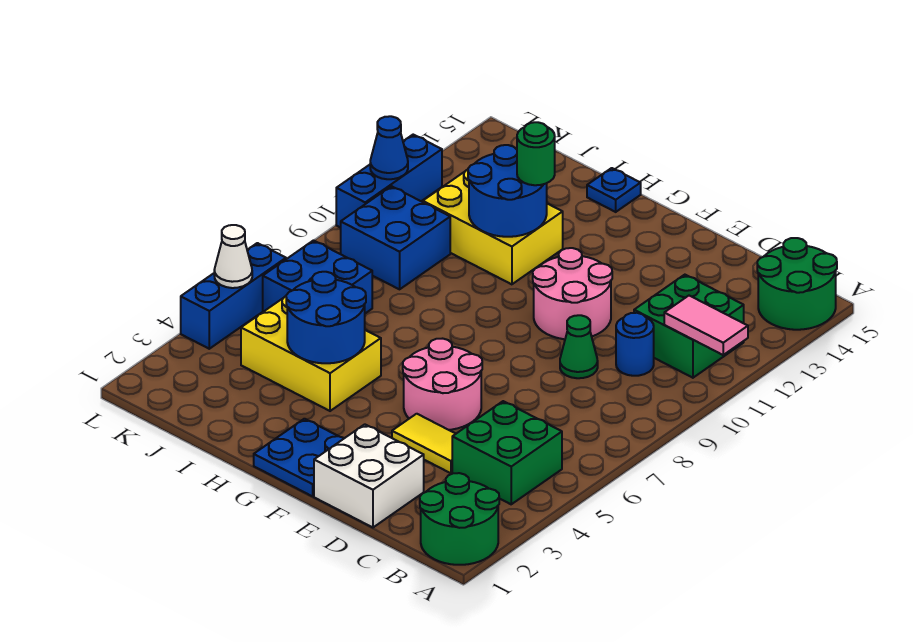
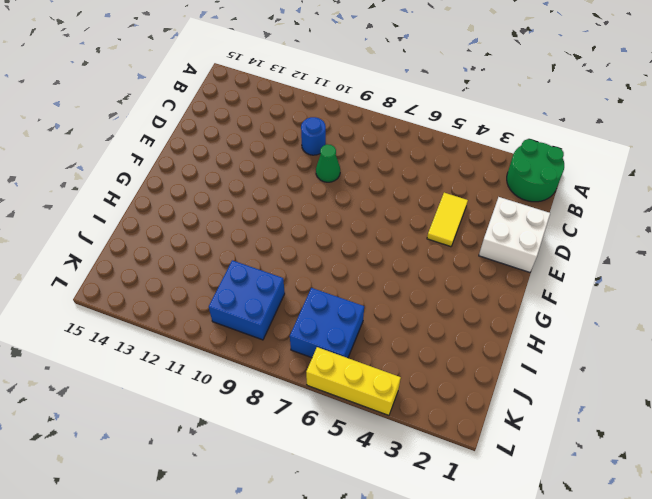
yellow 1x3 brick [306,347,401,415] -> blue 1x3 brick [181,243,286,349]
none -> green 2x2 round brick [757,238,837,330]
none -> green 2x2 brick [452,401,562,504]
none -> green 2x2 brick [634,275,744,378]

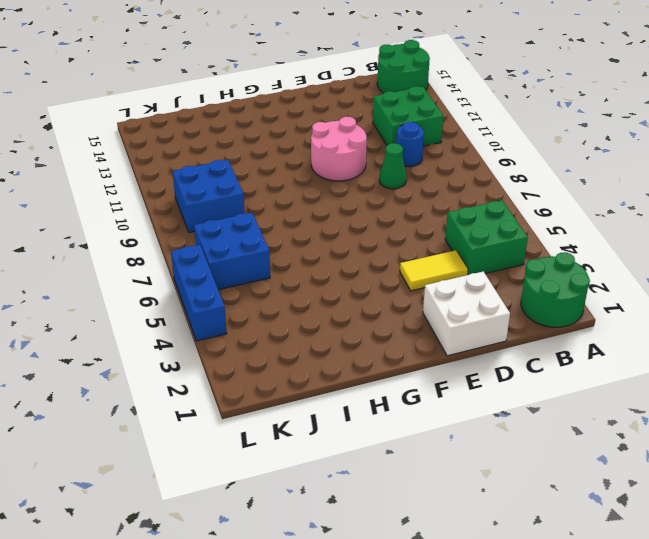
none -> pink 2x2 round brick [403,339,482,430]
none -> blue 2x2 plate [254,419,344,496]
none -> yellow 2x3 brick [241,296,381,411]

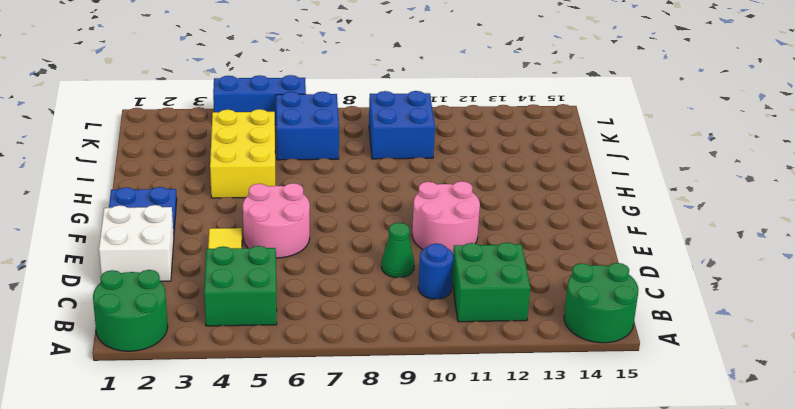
none -> yellow 2x3 brick [423,170,563,284]
none -> blue 1x1 plate [587,168,641,212]
none -> blue 1x3 brick [336,135,442,228]

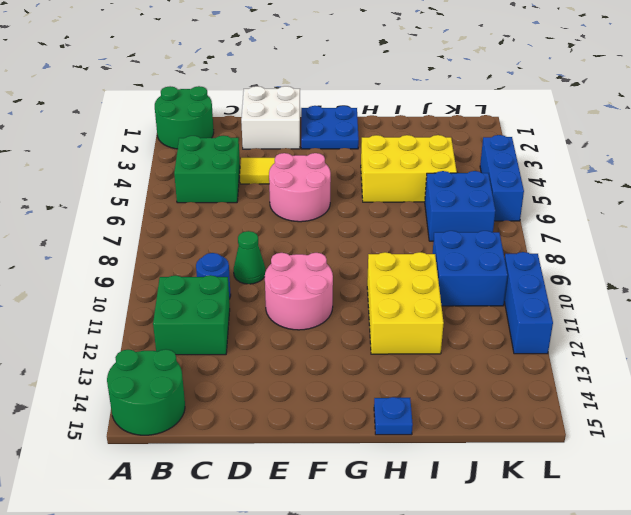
yellow 2x3 brick [367,252,444,354] -> yellow 2x3 brick turned to [423,170,563,284]
none -> pink 1x2 tile [664,296,748,355]
none -> blue 2x2 round brick [286,272,366,363]
none -> blue 2x2 round brick [468,145,547,237]

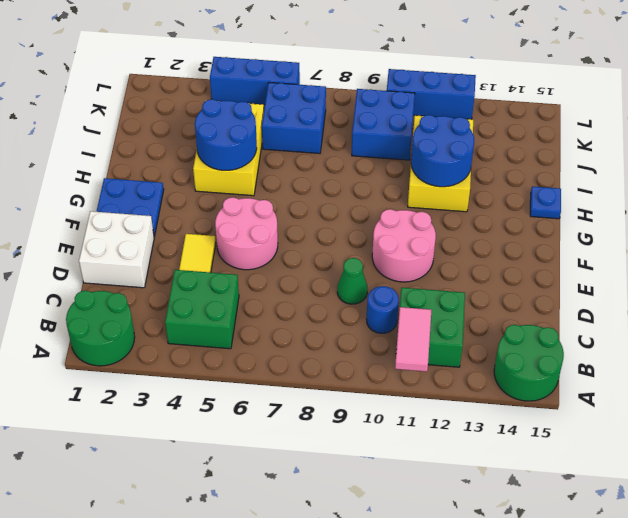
none -> white 1x1 cone [214,225,252,288]
none -> blue 1x1 cone [370,116,408,179]
none -> green 1x1 round brick [517,122,555,185]

